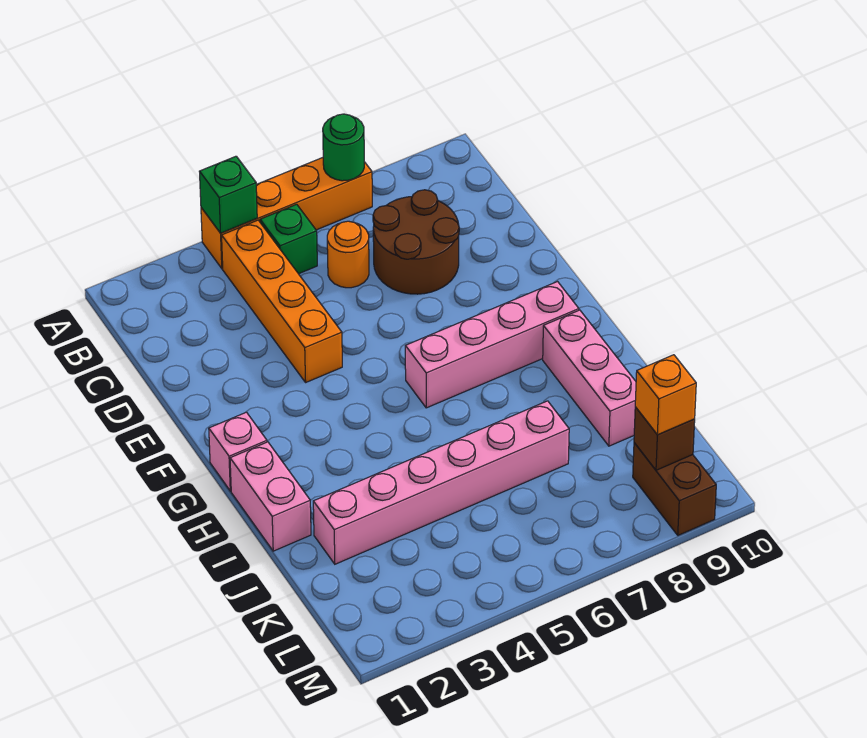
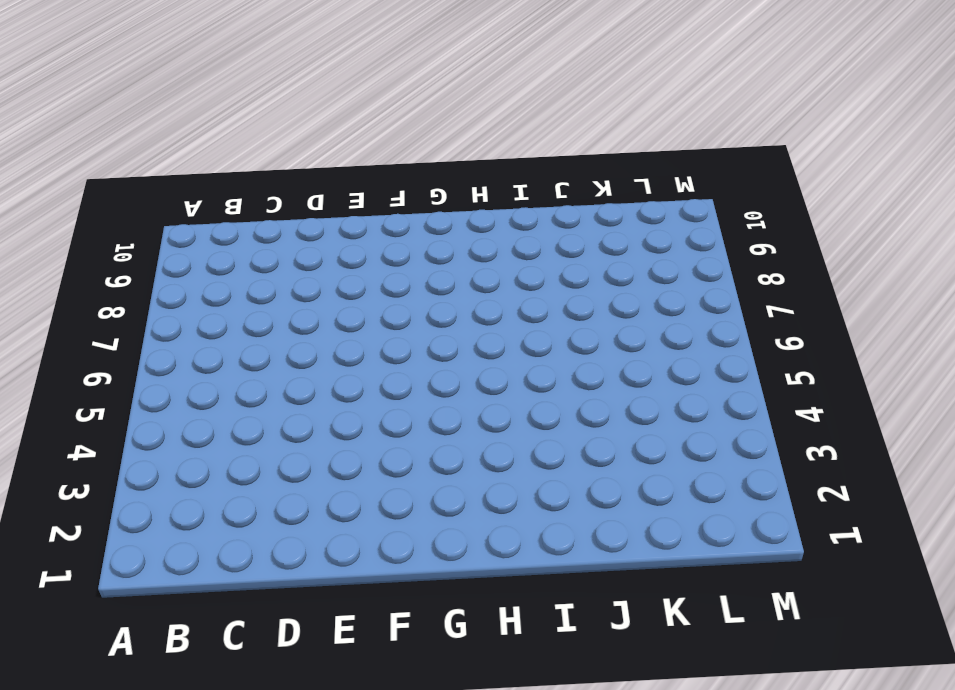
none -> orange 1x4 brick [201,158,372,269]
none -> orange 1x4 brick [222,220,342,382]
none -> green 1x1 brick [260,204,317,274]

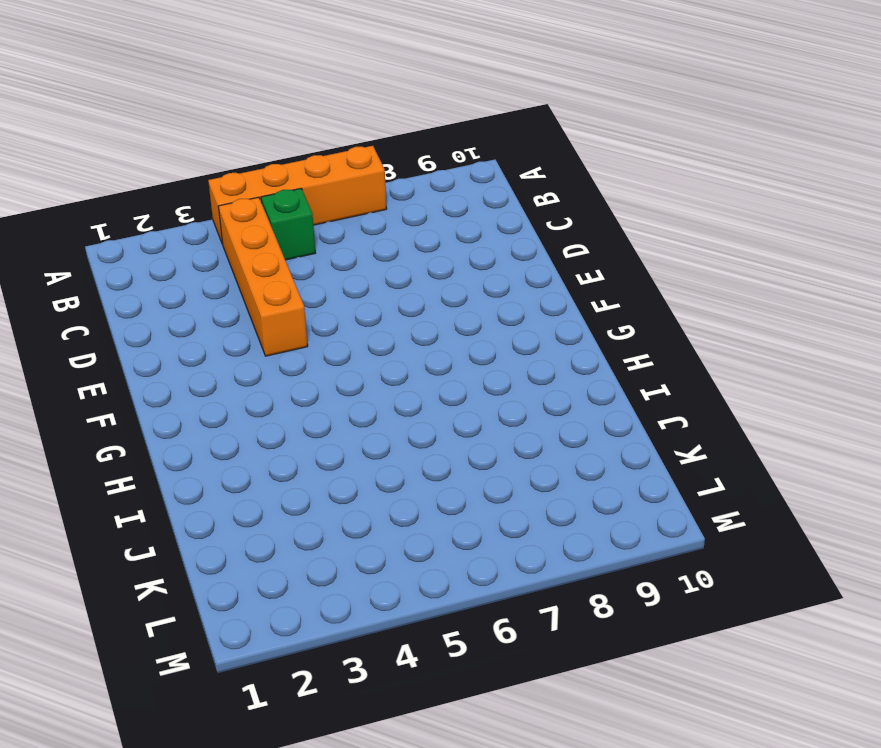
none -> orange 1x1 round brick [327,221,369,288]
none -> brown 2x2 round brick [373,190,459,294]
none -> pink 1x1 brick [209,412,267,491]

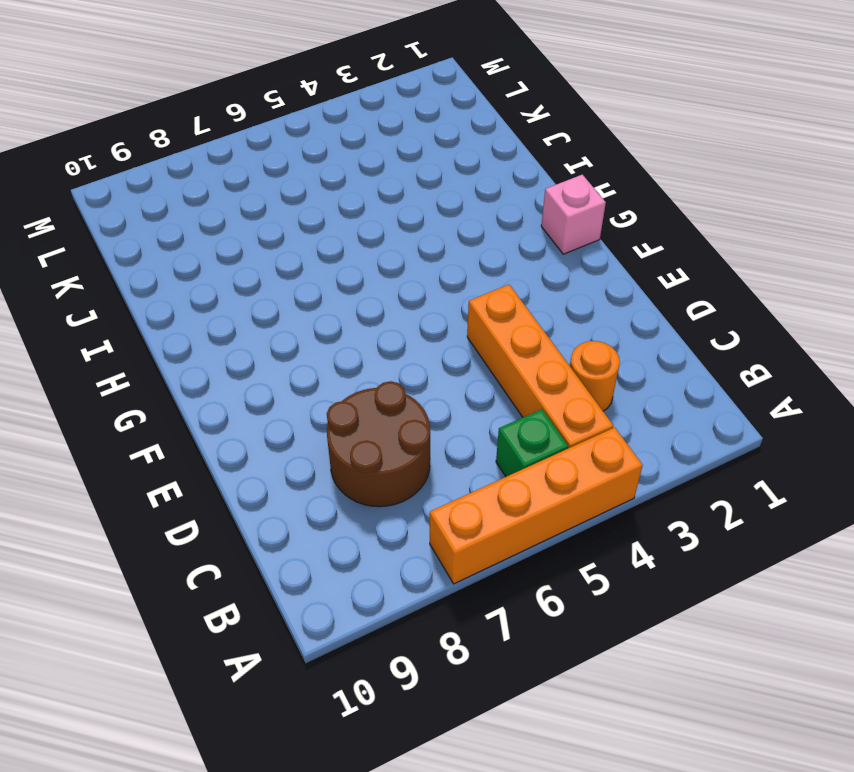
orange 1x1 round brick [570,341,620,411] -> orange 1x1 round brick moved to [327,221,369,288]
none -> pink 1x4 brick [405,282,579,408]
none -> pink 1x2 brick [230,442,311,551]
none -> pink 1x3 brick [543,310,636,446]

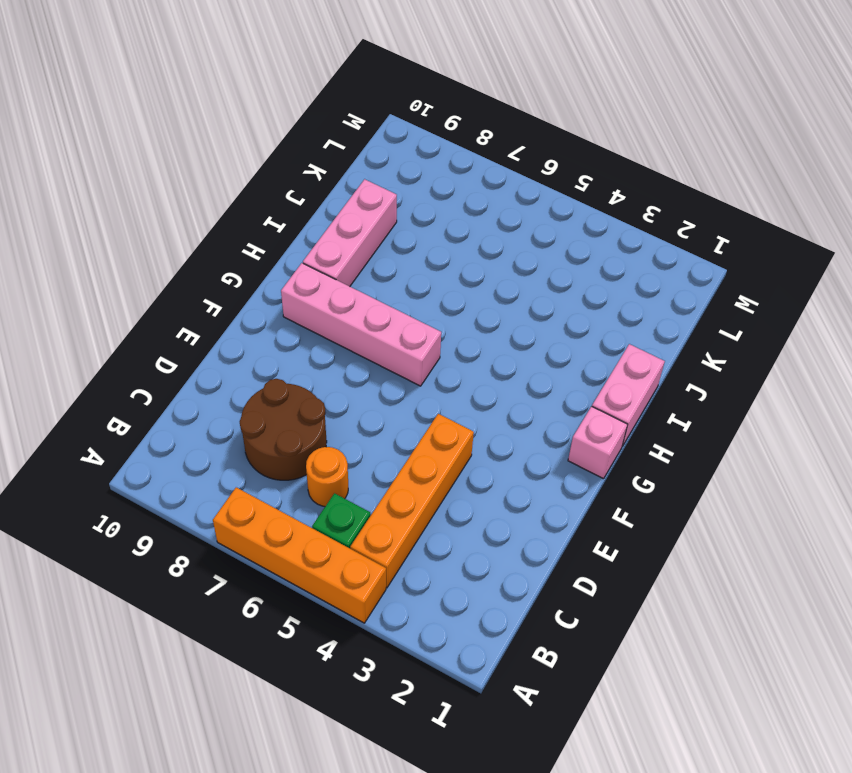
none -> pink 1x6 brick [313,401,569,564]
none -> brown 1x2 brick [633,443,716,535]
none -> green 1x1 brick [199,156,257,233]

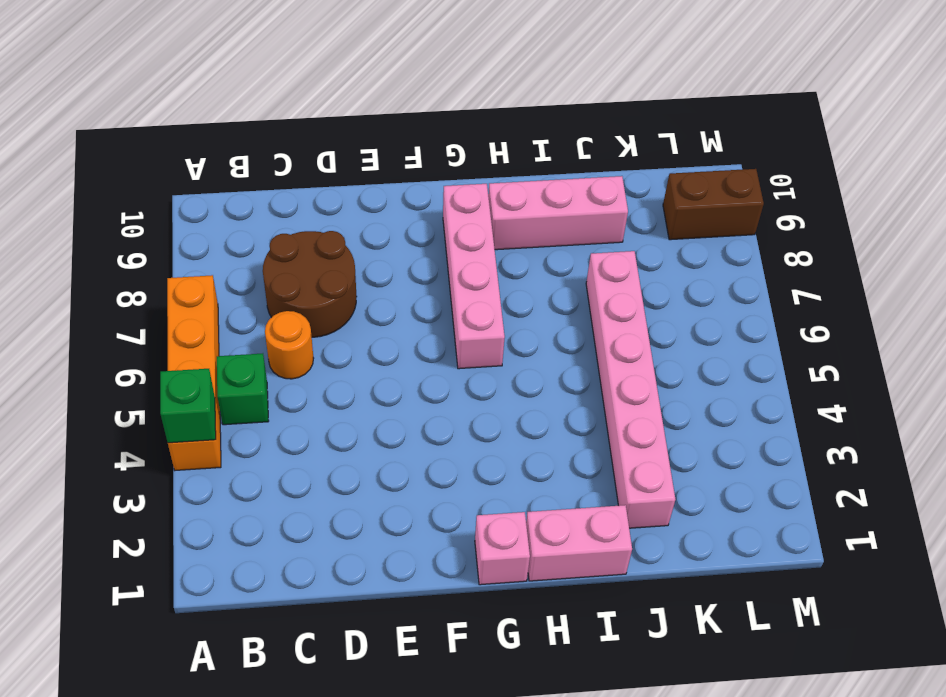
none -> orange 1x4 brick [222,220,342,382]
none -> green 1x1 round brick [323,114,364,181]
none -> brown 1x1 brick [634,407,695,470]

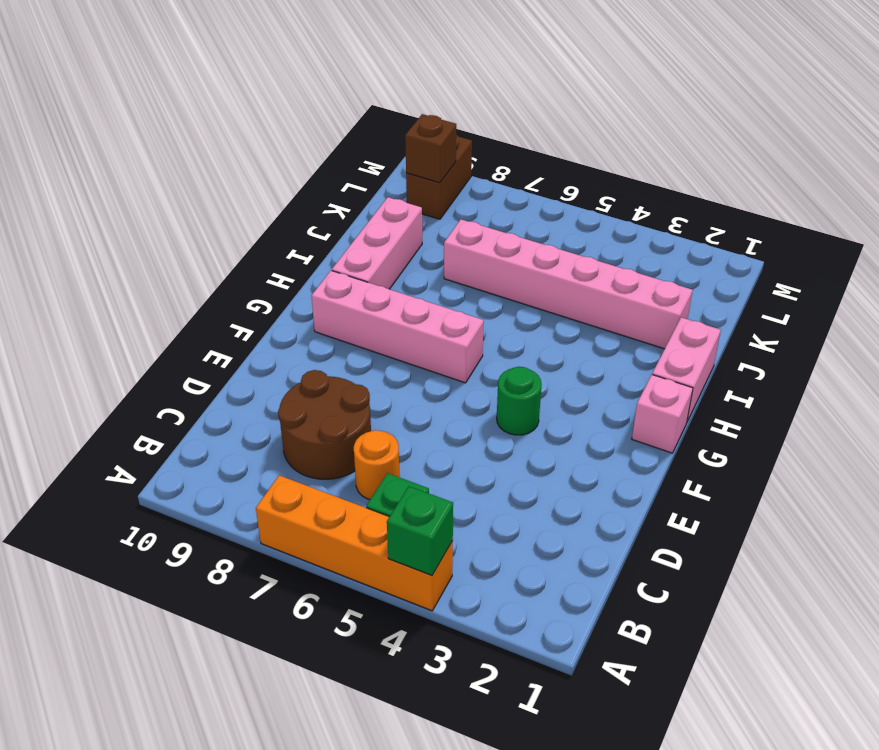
green 1x1 round brick [497,367,541,435] -> green 1x1 round brick moved to [323,114,364,181]
none -> orange 1x4 brick [222,220,342,382]
none -> orange 1x1 brick [635,355,696,435]

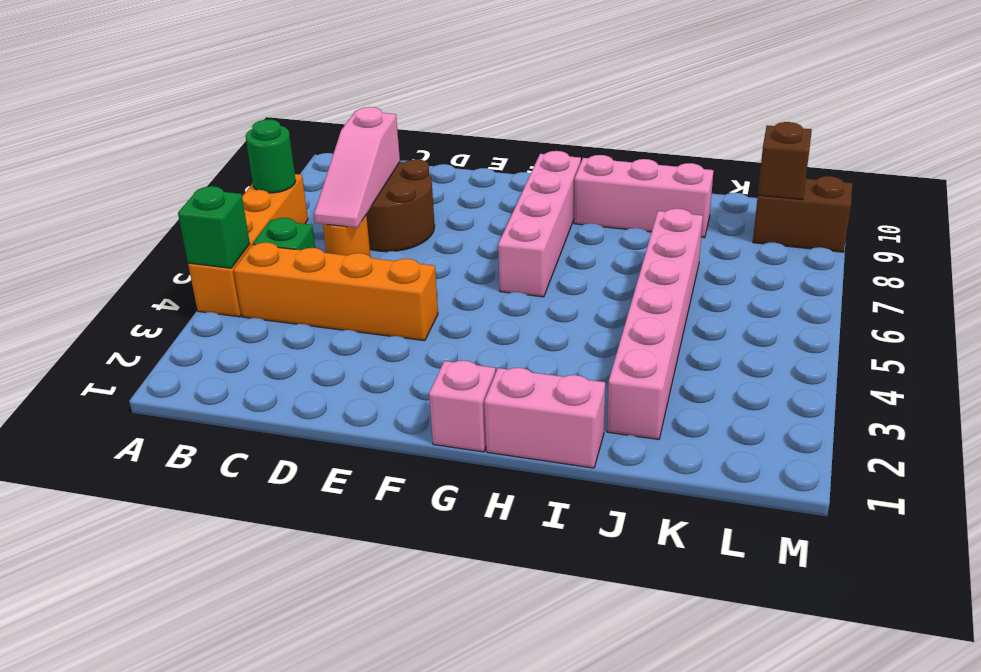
pink 1x3 slope [314,107,400,228] -> none
none -> orange 1x1 brick [635,355,696,435]

